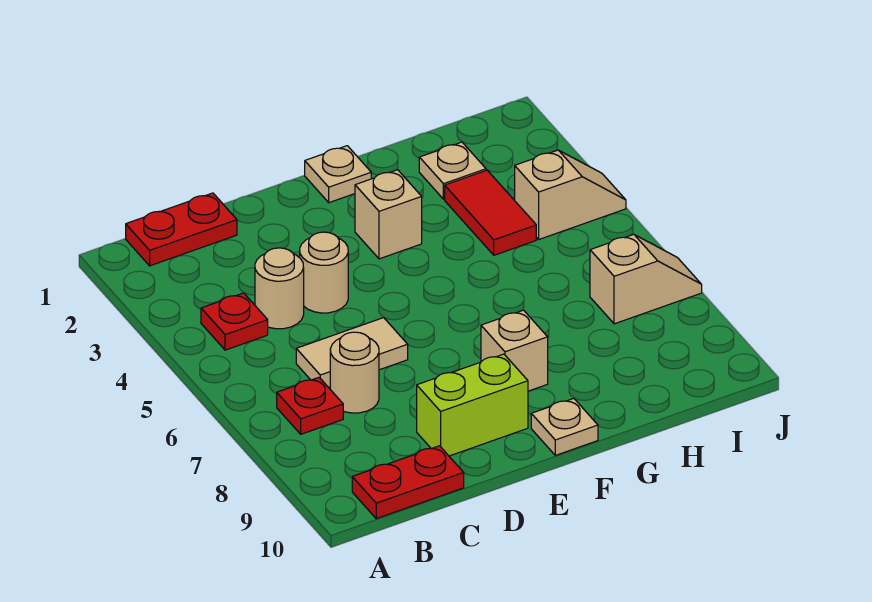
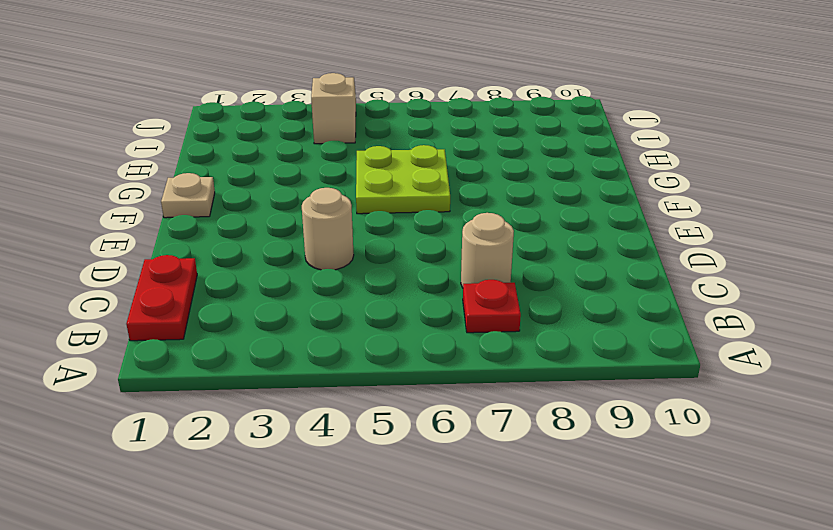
lime 2x2 plate [356,145,450,214] -> none
none -> red 1x1 plate [201,293,268,350]
none -> red 1x2 plate [352,446,464,519]
none -> tan 1x1 round brick [255,248,304,329]

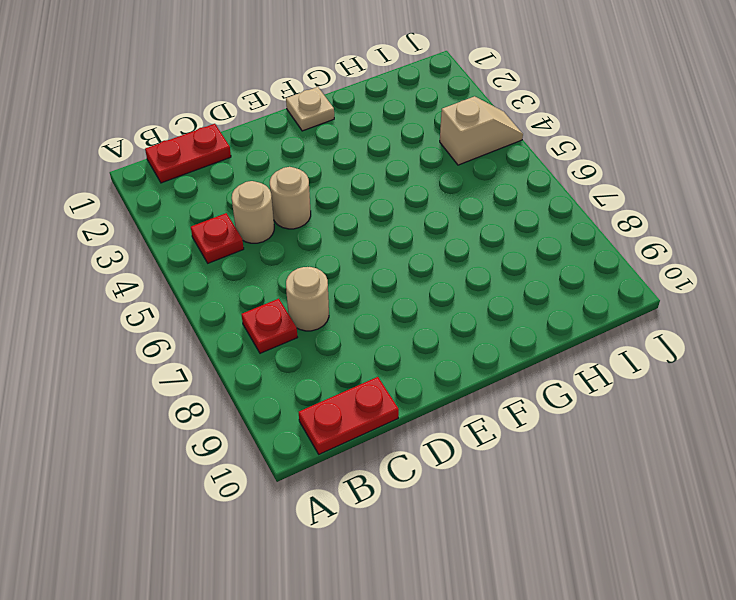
none -> tan 1x2 tile [296,318,408,387]
none -> lime 1x2 brick [417,354,528,456]
none -> tan 1x1 brick [355,170,422,259]

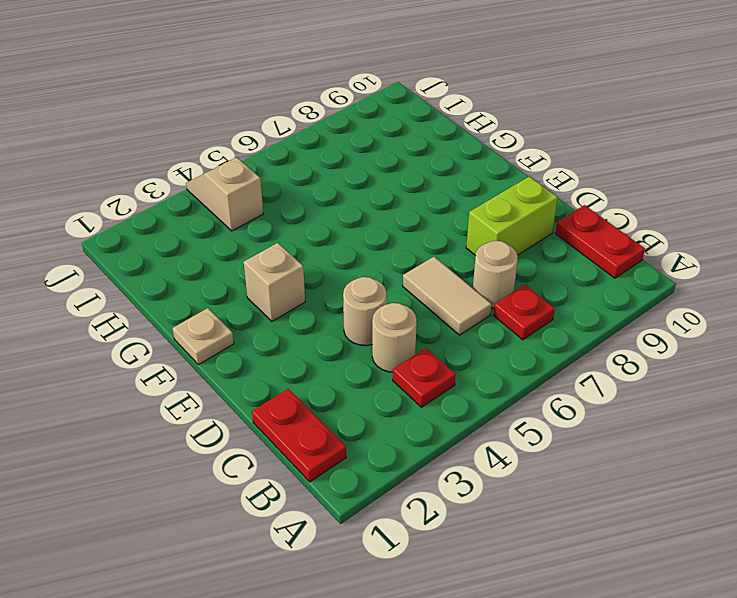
lime 1x2 brick [466,176,558,256] -> lime 1x2 brick turned to [417,354,528,456]
none -> tan 1x1 brick [481,310,548,391]
none -> tan 1x1 plate [531,398,598,455]
none -> tan 1x1 plate [419,142,486,199]

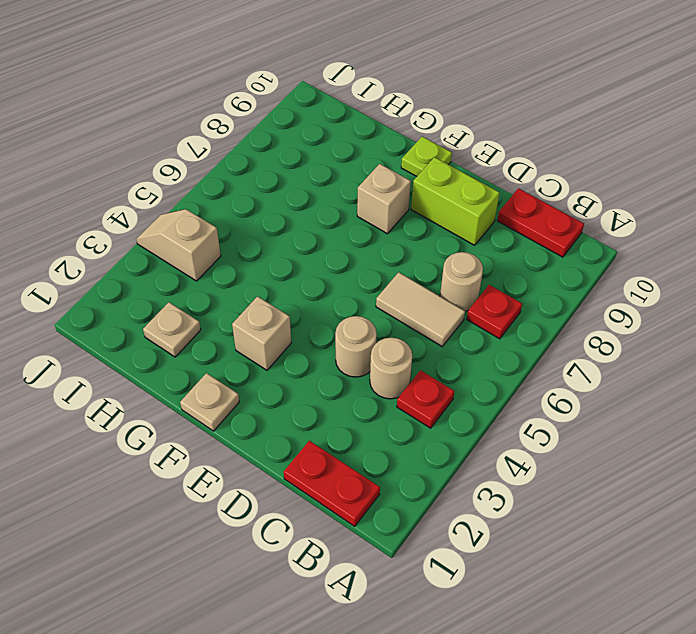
lime 1x1 plate [401,136,452,176] -> tan 1x1 plate [531,398,598,455]
none -> red 1x2 tile [445,170,536,255]
none -> tan 1x2 slope [590,234,702,324]

